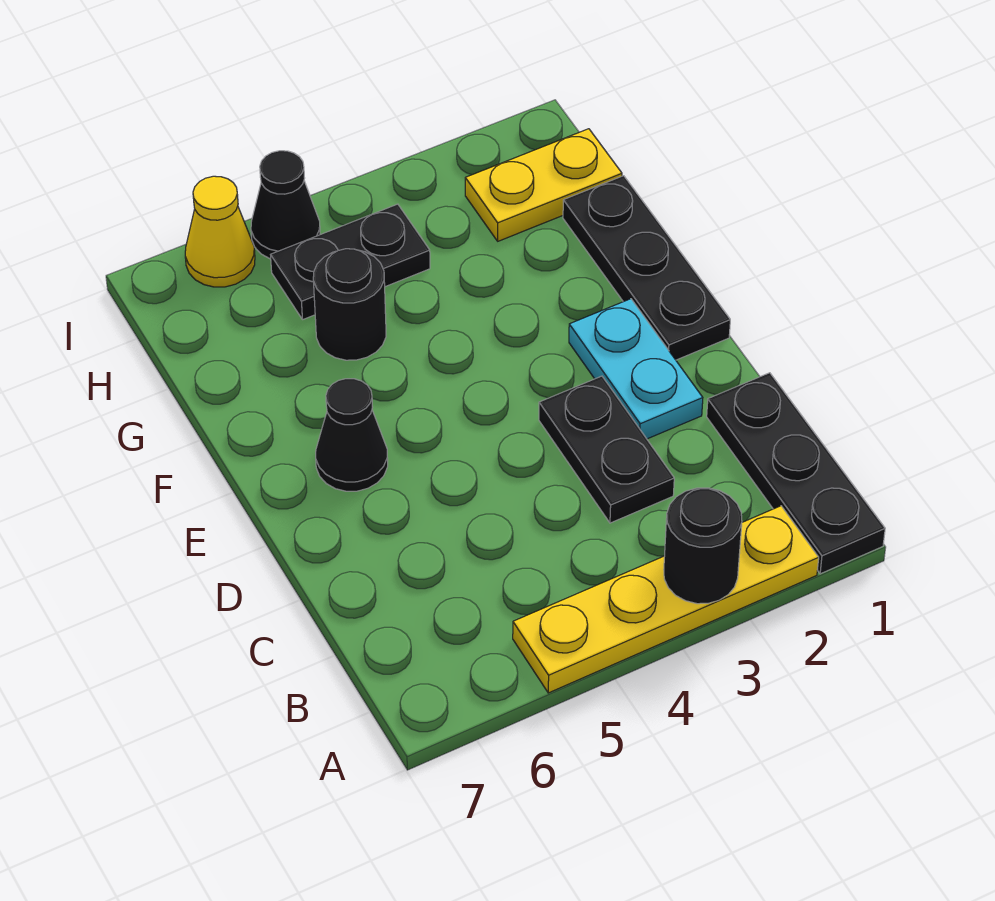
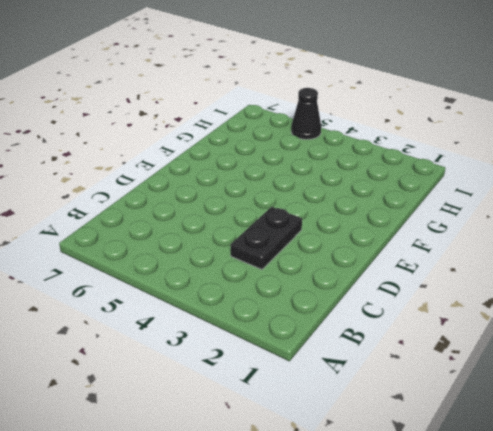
none -> black 1x3 plate [707,373,885,574]
none -> yellow 1x4 plate [513,506,819,693]
none -> cyan 1x2 plate [569,299,703,439]

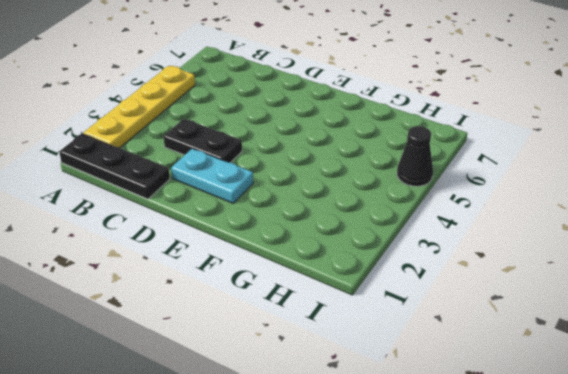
none -> black 1x3 plate [563,176,730,360]
none -> black 1x1 cone [316,379,388,491]
none -> black 1x1 round brick [313,249,386,360]

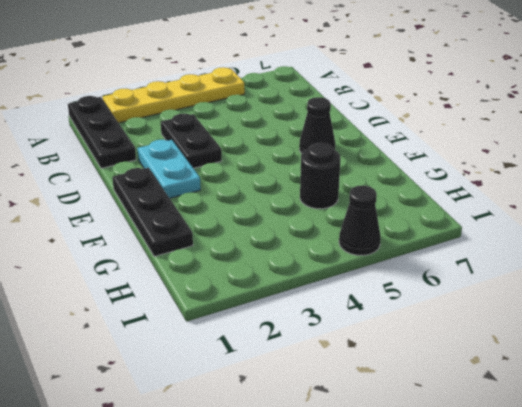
none -> yellow 1x2 plate [465,129,622,241]
none -> black 1x2 plate [271,204,430,319]
none -> yellow 1x1 cone [185,176,255,287]

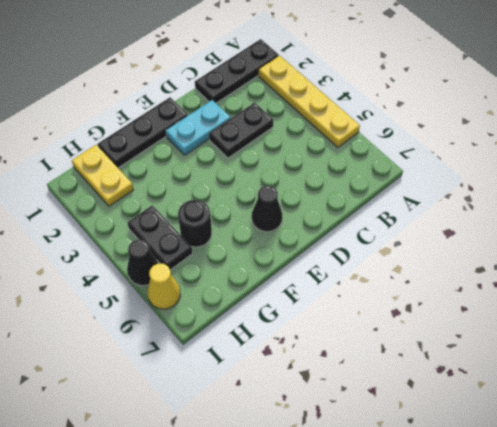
none -> black 1x1 round brick [664,488,742,604]

